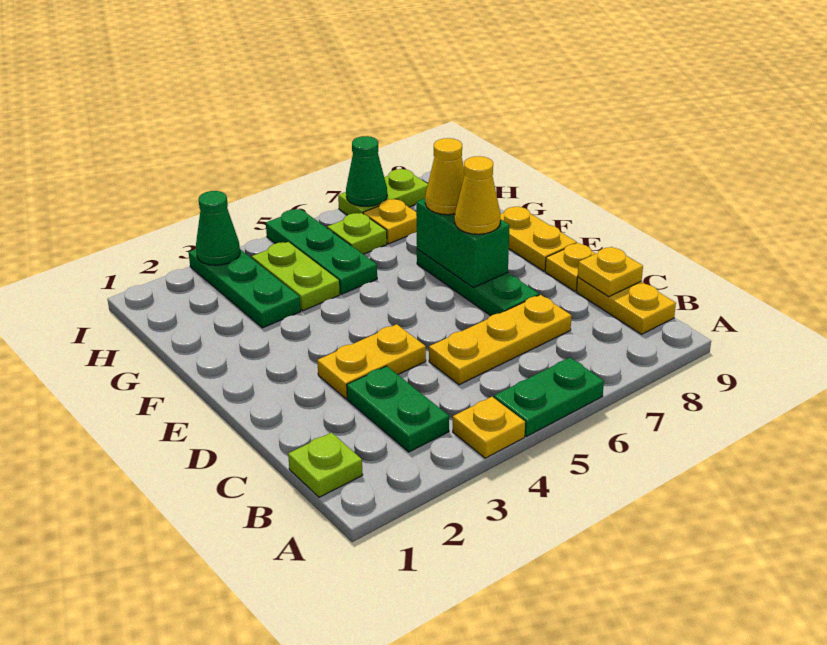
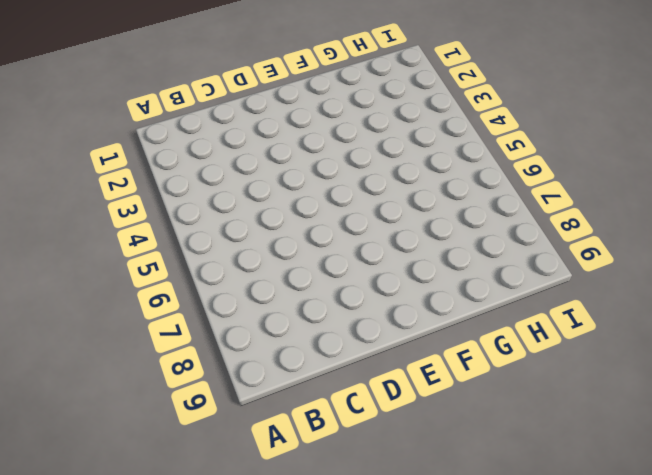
none -> yellow 1x1 plate [453,397,525,458]
none -> green 1x2 plate [494,358,604,437]
none -> lime 1x1 plate [288,432,363,497]

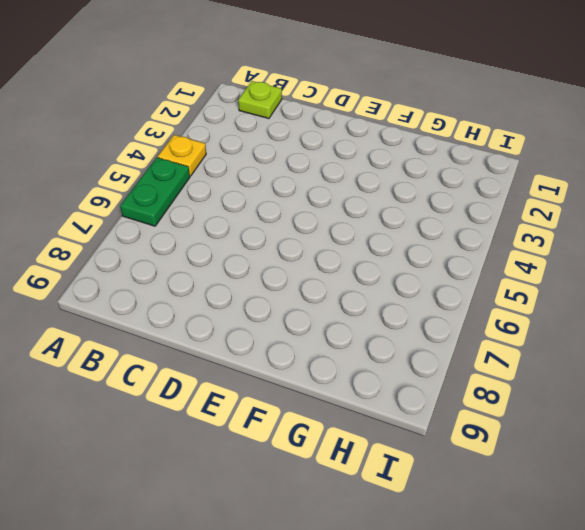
none -> green 1x2 plate [347,366,449,452]
none -> yellow 1x2 plate [577,278,676,334]
none -> yellow 1x3 plate [429,295,572,385]

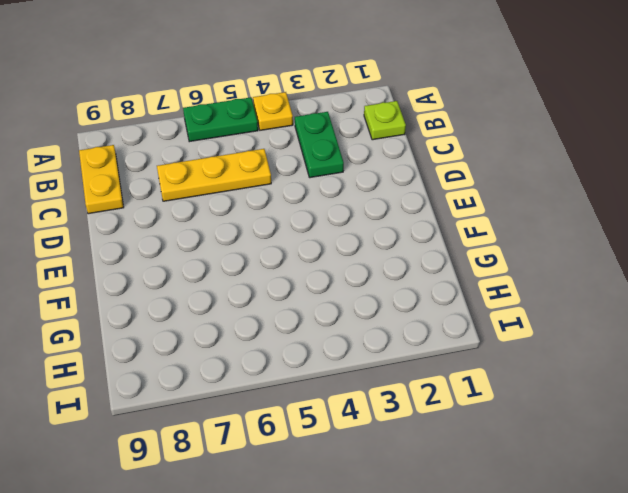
none -> yellow 1x2 plate [317,324,426,399]
none -> green 1x3 plate [417,249,539,316]
none -> yellow 1x1 plate [545,243,596,291]

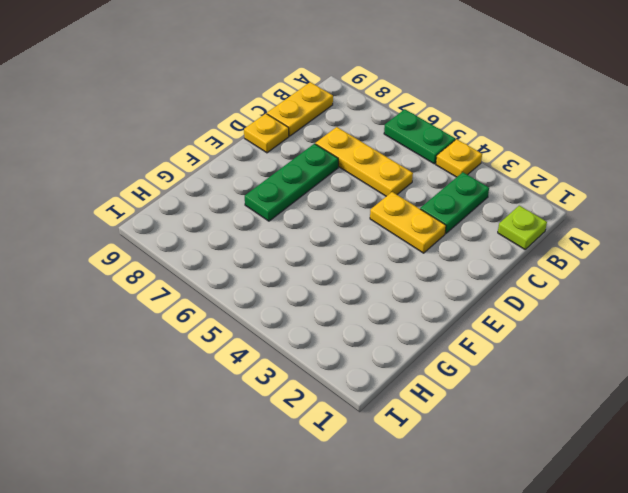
none -> yellow 1x2 plate [500,207,577,271]
none -> green 1x3 plate [189,249,301,328]
none -> lime 1x2 plate [252,242,340,311]

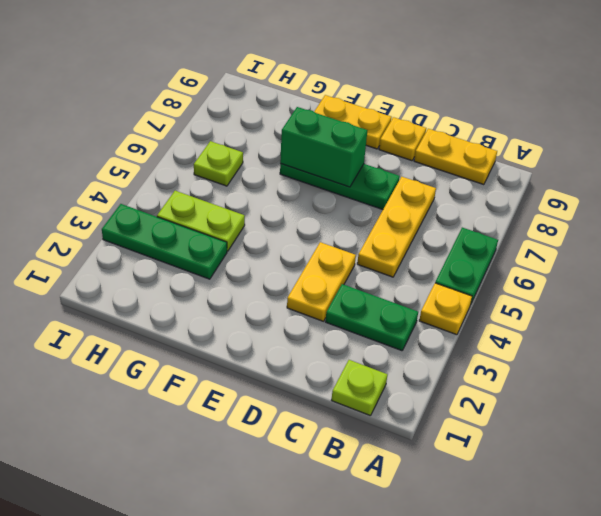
none -> green 1x3 plate [266,209,377,294]
none -> yellow 1x1 plate [363,199,417,244]
none -> lime 1x2 plate [338,169,428,215]

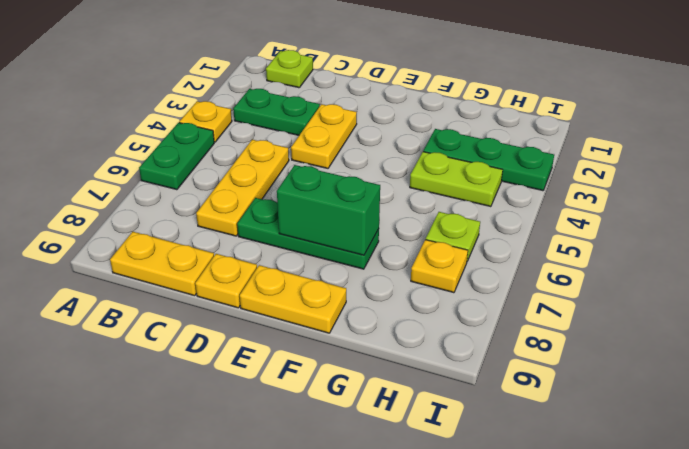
none -> green 1x3 plate [266,209,377,294]
none -> lime 1x2 plate [338,169,428,215]
none -> yellow 1x1 plate [578,247,643,297]

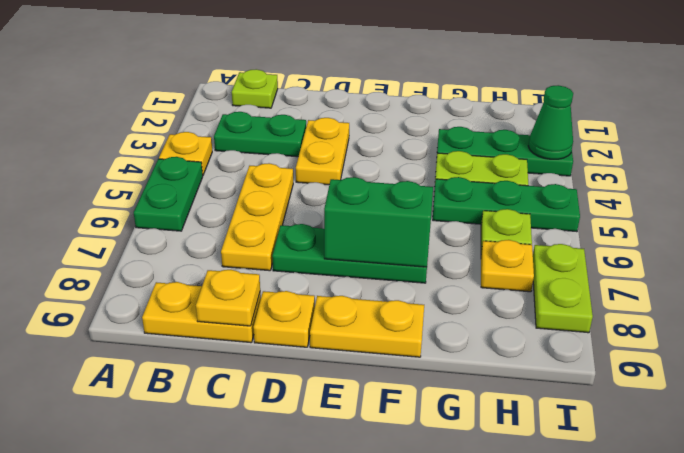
none -> green 1x1 cone [346,136,387,206]
none -> yellow 1x1 cone [455,156,500,234]
none -> yellow 1x1 cone [425,138,464,215]

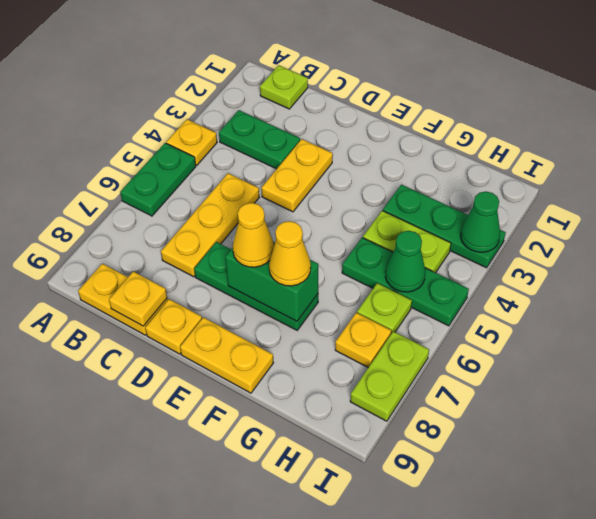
green 1x1 cone [386,231,425,292] -> green 1x1 cone moved to [346,136,387,206]

